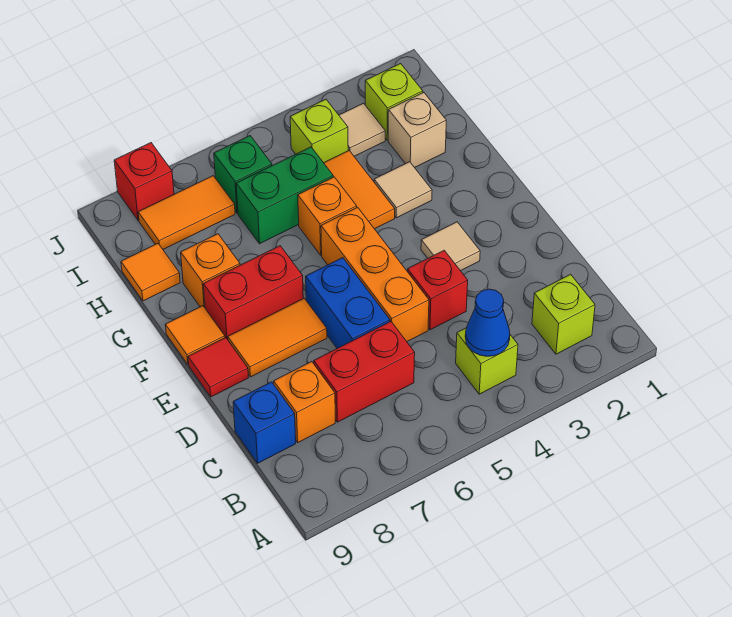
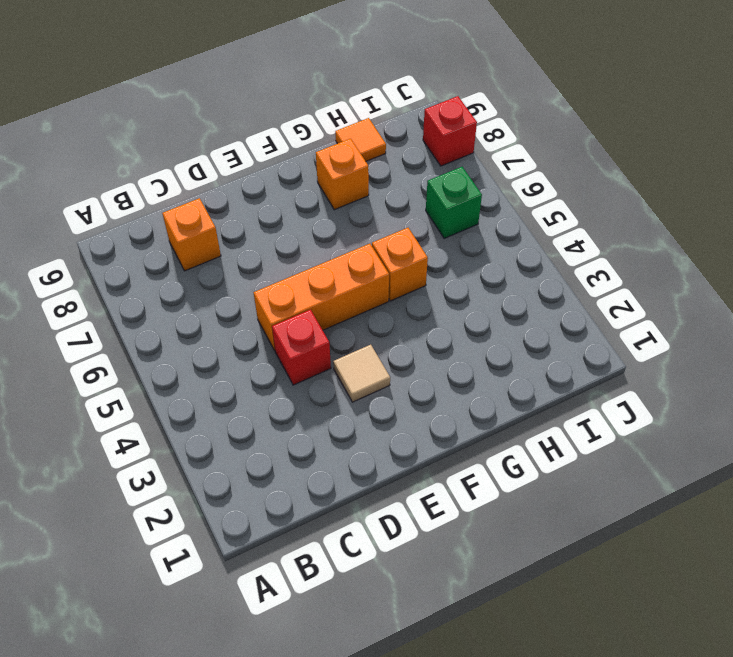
none -> lime 1x1 brick [532,274,595,354]
none -> lime 1x1 brick [456,328,518,394]
none -> red 1x2 brick [314,321,415,422]

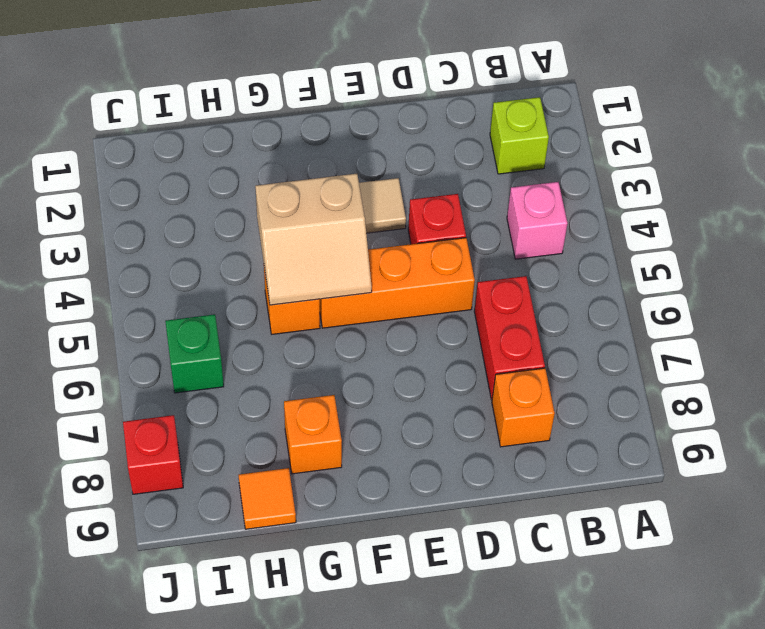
pink 1x1 brick [507,182,568,259] -> lime 1x1 brick [456,328,518,394]
tan 2x2 slope [255,174,372,305] -> none
none -> blue 1x1 brick [233,382,296,463]
none -> blue 1x2 brick [306,258,390,348]
none -> orange 1x2 tile [228,298,327,377]

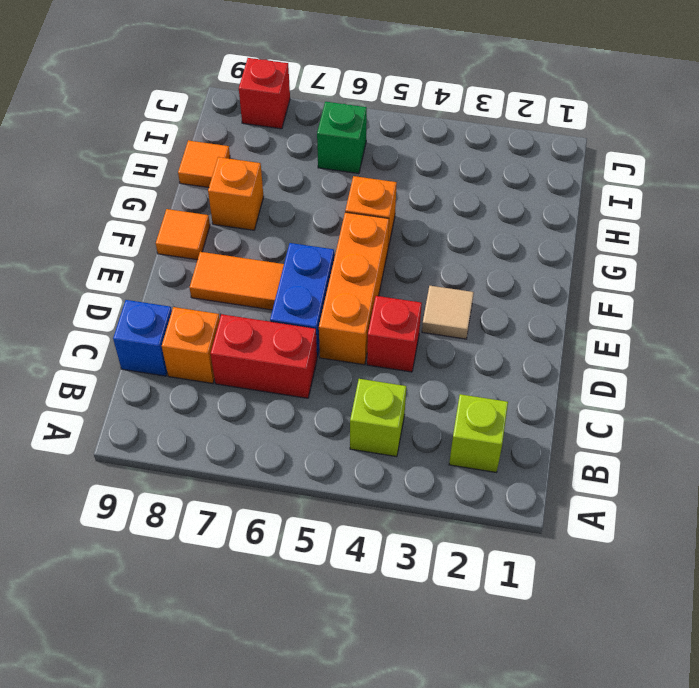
none -> red 1x1 tile [188,338,249,397]
none -> red 1x2 brick [203,246,303,340]
none -> tan 1x1 tile [374,162,432,218]

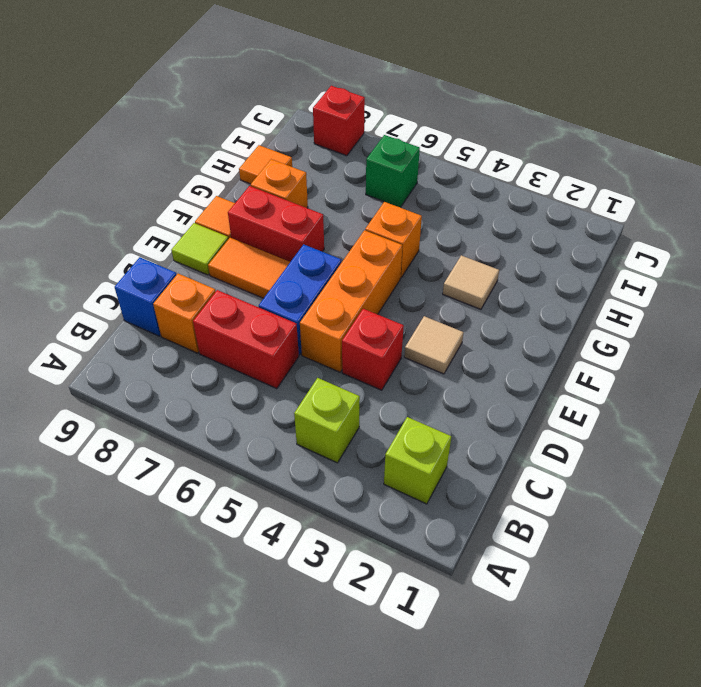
lime 1x1 tile [171,223,228,275] -> red 1x1 tile [188,338,249,397]
none -> orange 1x2 tile [324,151,395,229]
none -> tan 1x1 brick [388,93,446,167]
none -> green 1x2 brick [236,147,333,244]

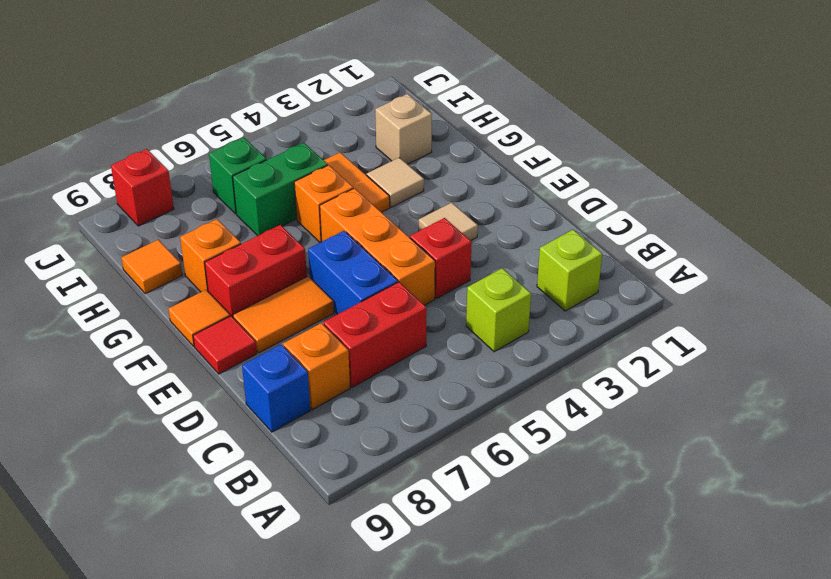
none -> lime 1x1 brick [365,64,423,140]
none -> tan 1x1 tile [339,103,385,156]
none -> lime 1x1 brick [290,99,348,163]

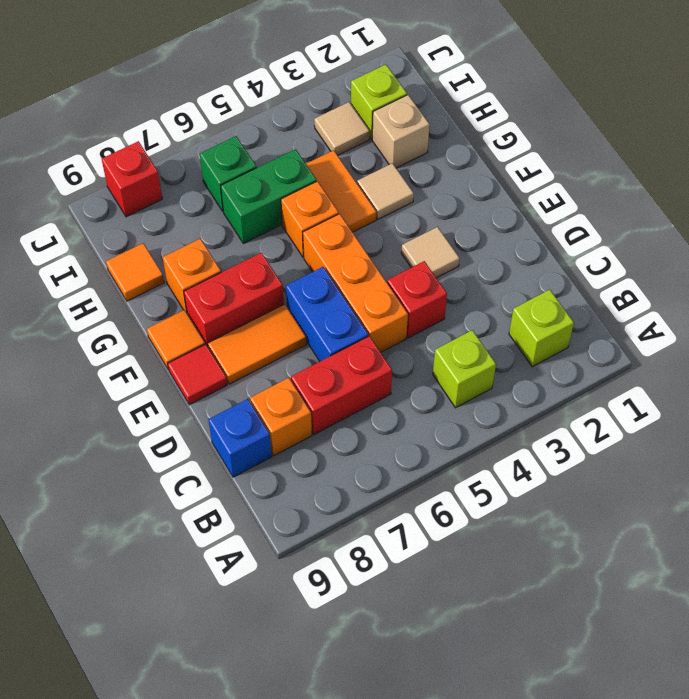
none -> lime 1x1 brick [290,99,348,163]
none -> orange 1x2 tile [138,176,235,249]
none -> blue 1x1 cone [465,289,510,356]

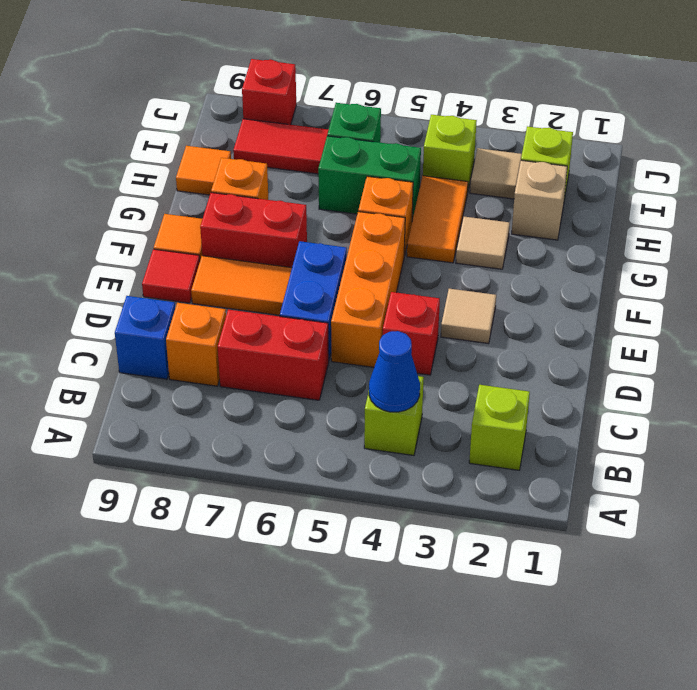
red 1x2 tile [233,119,329,174] -> orange 1x2 tile [138,176,235,249]

